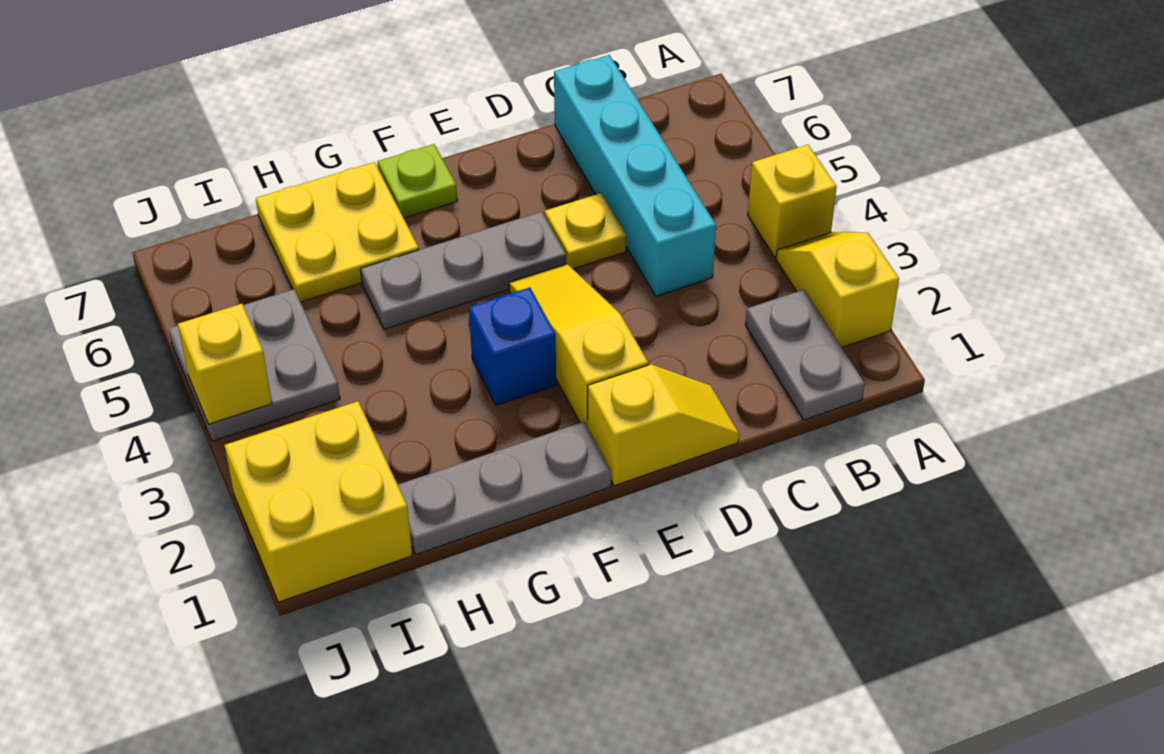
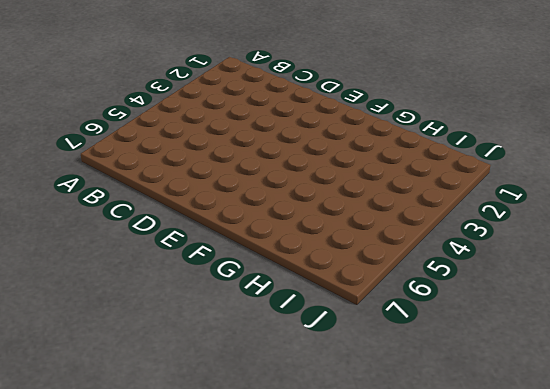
none -> yellow 1x2 slope [776,232,899,347]
none -> yellow 1x1 brick [748,145,837,257]
none -> grey 1x2 plate [745,290,865,420]

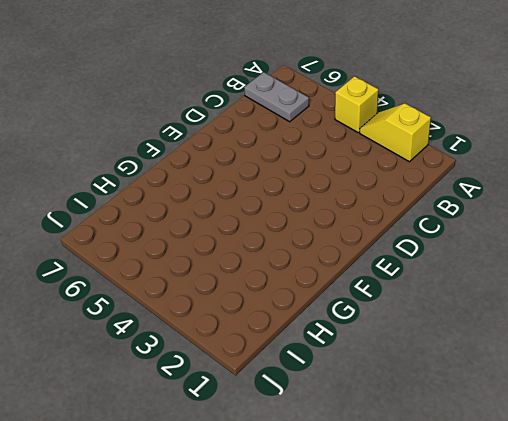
grey 1x2 plate [244,72,309,122] -> grey 1x2 plate moved to [745,290,865,420]
none -> cyan 1x4 brick [554,55,716,296]
none -> yellow 1x2 slope [588,364,739,486]
none -> yellow 1x1 plate [545,193,626,269]

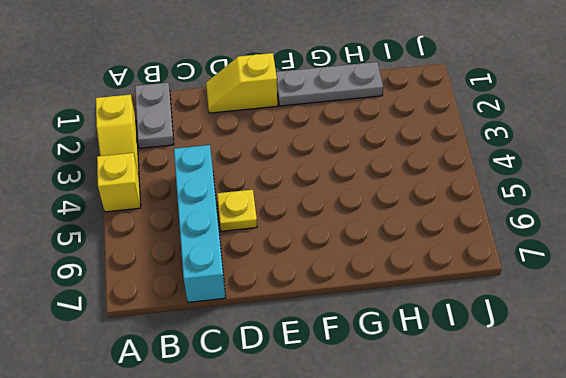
none -> yellow 1x3 slope [509,264,648,427]
none -> grey 1x3 plate [361,212,566,329]
none -> blue 1x1 brick [469,287,556,405]

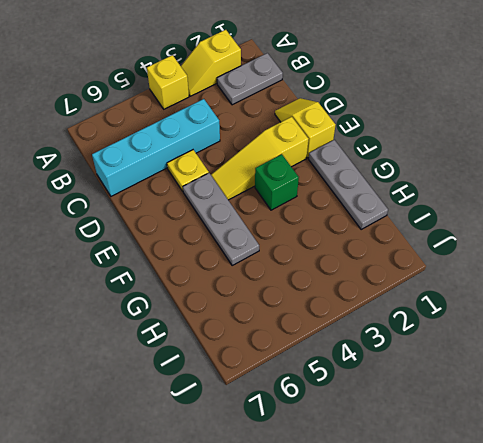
green 1x1 brick [255,154,299,210] -> blue 1x1 brick [469,287,556,405]
none -> lime 1x1 plate [378,144,457,218]
none -> yellow 2x2 plate [256,162,419,302]
none -> yellow 2x2 brick [224,401,412,602]

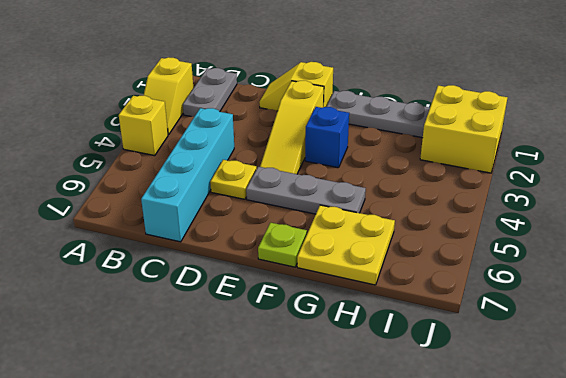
none -> grey 2x2 plate [169,289,340,441]
none -> yellow 1x1 brick [178,304,272,424]

